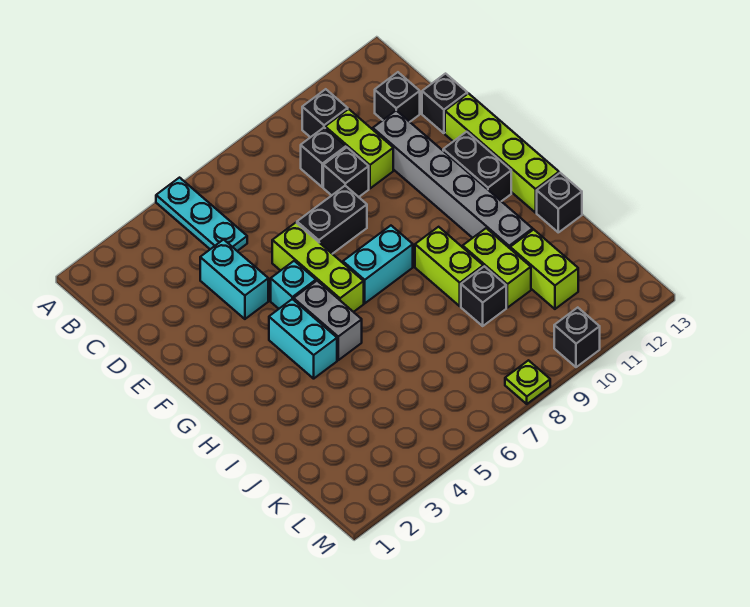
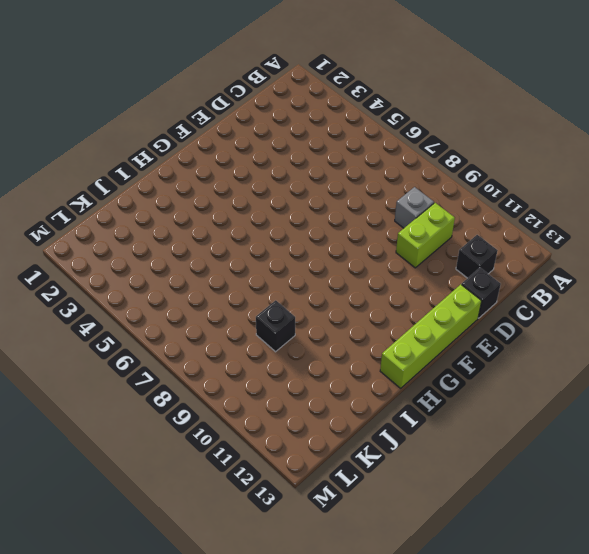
grey 1x1 brick [395,187,434,228] -> black 1x1 brick [301,128,346,187]
none -> cyan 1x3 plate [156,178,247,251]
none -> black 1x1 brick [302,89,348,137]
none -> cyan 1x2 brick [200,240,268,319]

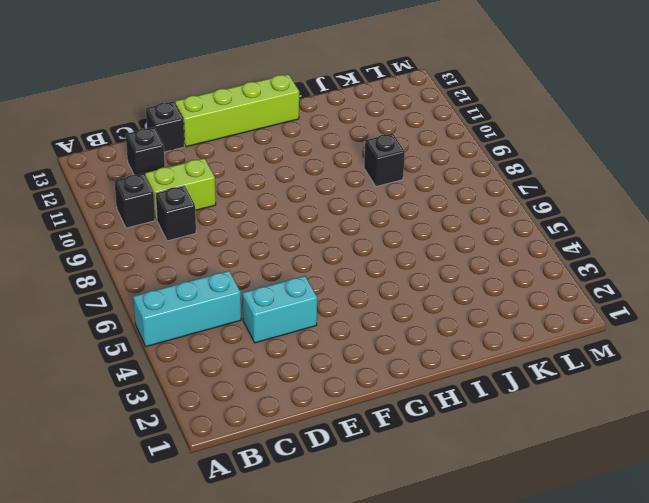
cyan 1x3 brick [133,271,241,347] -> cyan 1x3 plate [156,178,247,251]
none -> black 1x1 brick [323,147,369,197]
none -> grey 1x6 brick [373,110,533,248]
none -> lime 1x3 brick [272,223,364,312]

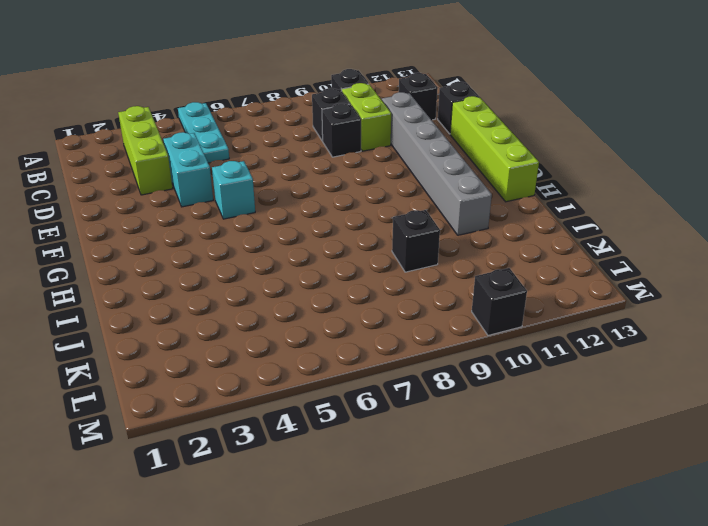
lime 1x3 brick [118,106,173,195] -> lime 1x3 brick moved to [272,223,364,312]
none -> black 1x2 brick [297,186,367,254]
none -> black 1x2 brick [443,132,511,201]
none -> cyan 1x2 brick [269,299,337,379]

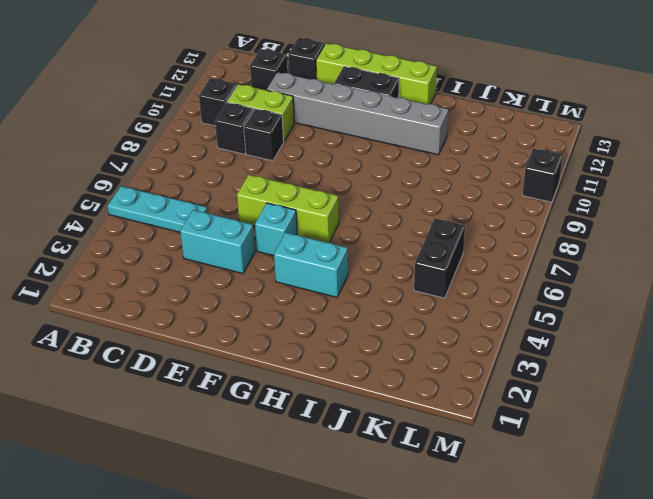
black 1x2 brick [414,218,465,298] -> black 1x2 brick moved to [297,186,367,254]
none -> grey 1x2 brick [294,281,362,360]
none -> cyan 1x2 brick [343,226,413,303]
none -> lime 1x2 brick [415,227,483,306]

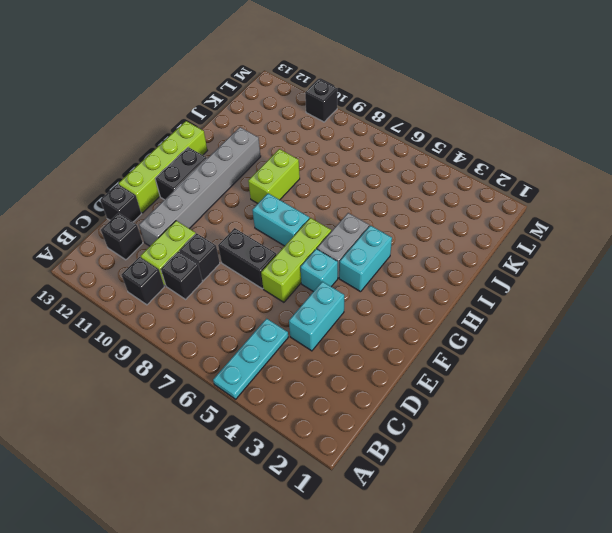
none -> lime 1x2 brick [463,228,531,308]
none -> black 1x1 brick [537,173,582,232]
none -> black 1x1 brick [461,266,506,326]

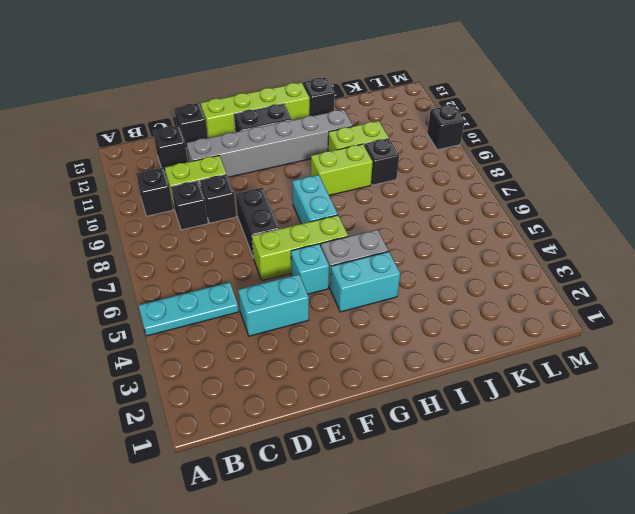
none -> lime 1x2 brick [510,230,578,309]
none -> lime 1x1 plate [505,360,550,404]

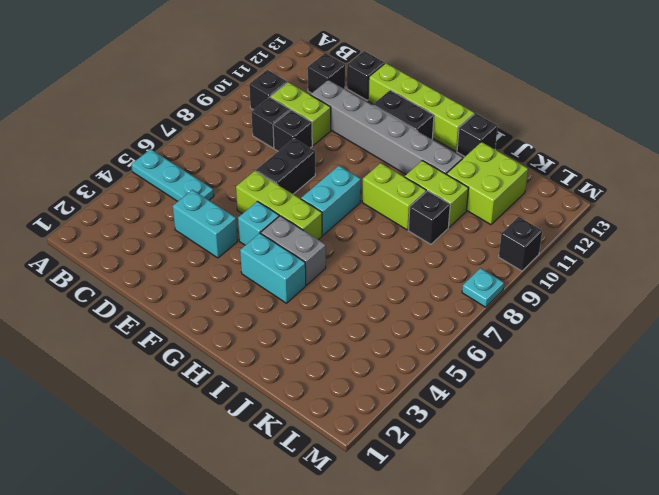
lime 2x2 brick [447,142,528,225] -> lime 1x2 brick [510,230,578,309]
cyan 1x1 plate [462,268,504,307] -> lime 1x1 plate [505,360,550,404]

